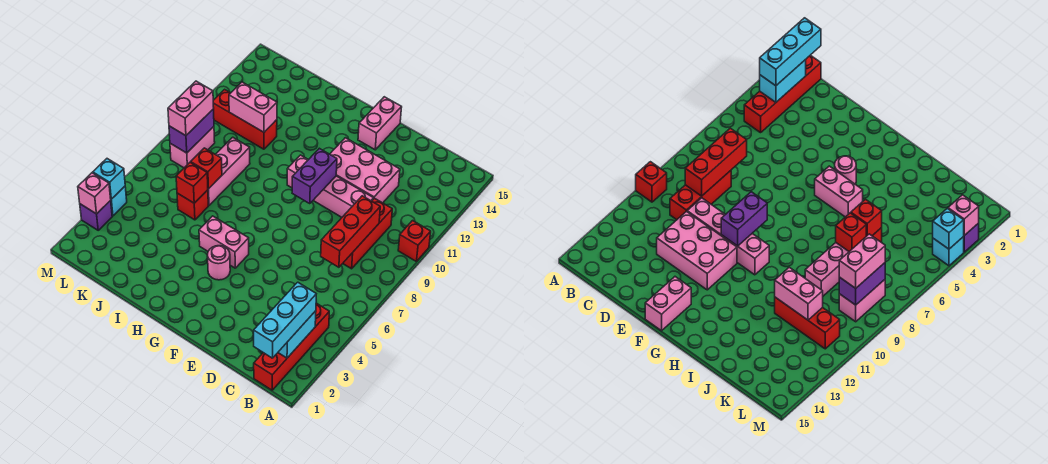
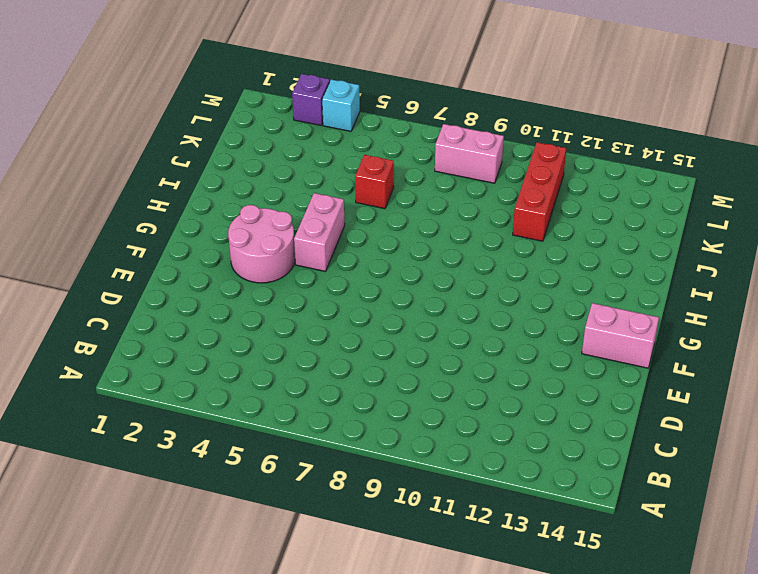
pink 2x2 round brick [228,205,295,283] -> pink 1x1 round brick [208,246,230,280]
none -> red 1x1 brick [398,221,431,261]
none -> red 1x4 brick [254,303,329,390]
none -> red 1x3 brick [343,198,392,269]

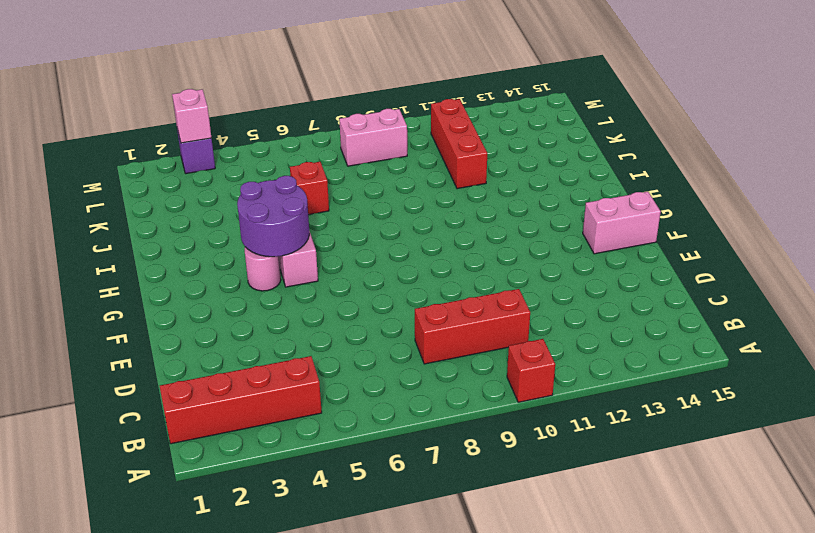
purple 2x2 round brick [237,176,309,257] -> none
none -> pink 1x4 brick [287,155,374,217]
none -> pink 2x3 brick [330,138,400,203]
none -> pink 1x3 brick [208,137,250,205]

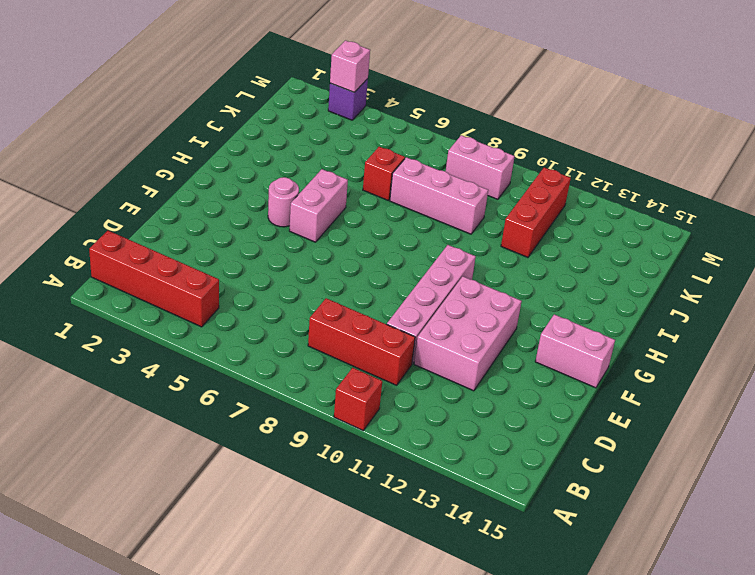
none -> cyan 1x1 brick [111,186,127,216]
none -> cyan 1x2 brick [278,311,316,358]
none -> red 1x3 brick [321,196,380,267]

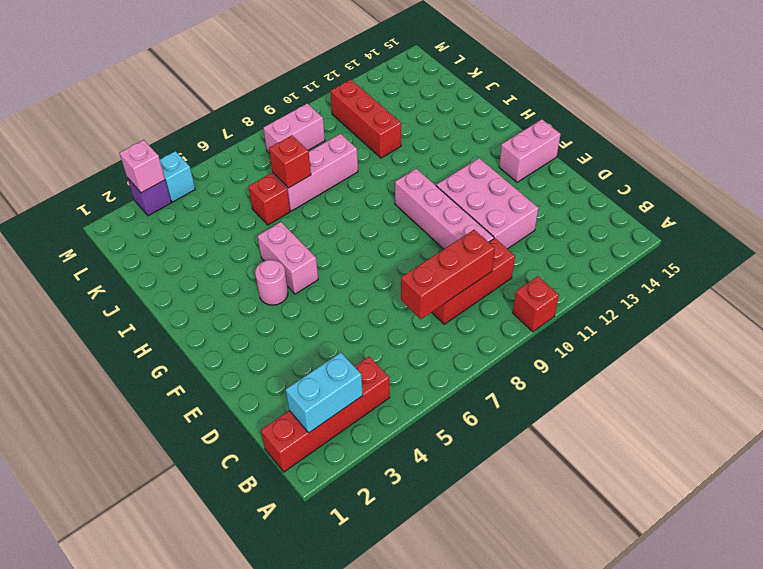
none -> purple 1x2 brick [292,148,337,203]
none -> red 1x1 brick [176,162,208,203]
none -> pink 1x2 brick [229,82,277,132]

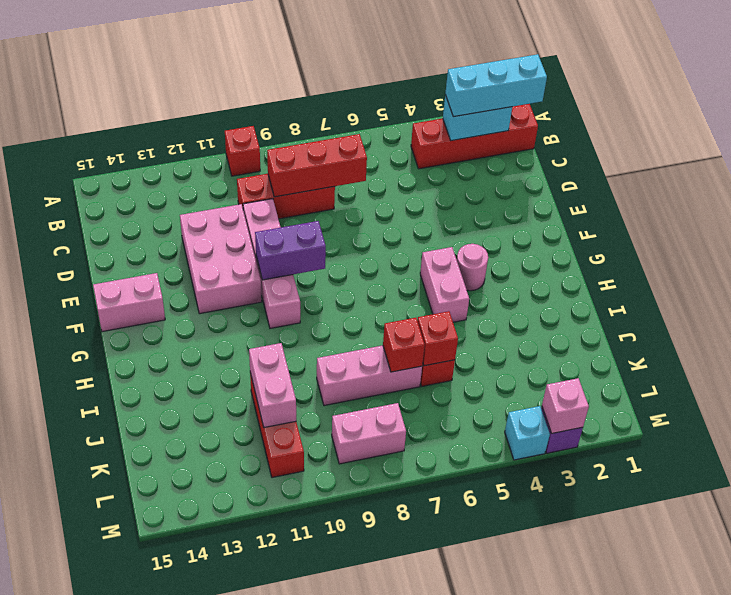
none -> purple 1x2 brick [169,109,214,153]
none -> cyan 1x1 brick [93,159,125,199]
none -> pink 1x2 brick [168,81,214,136]

